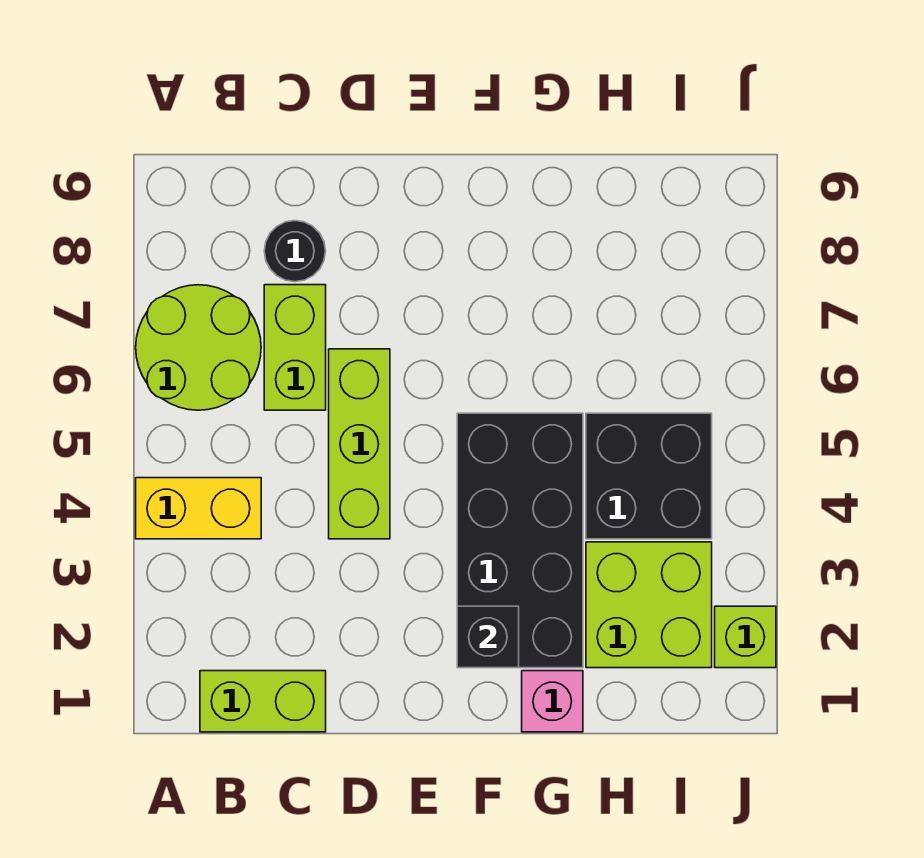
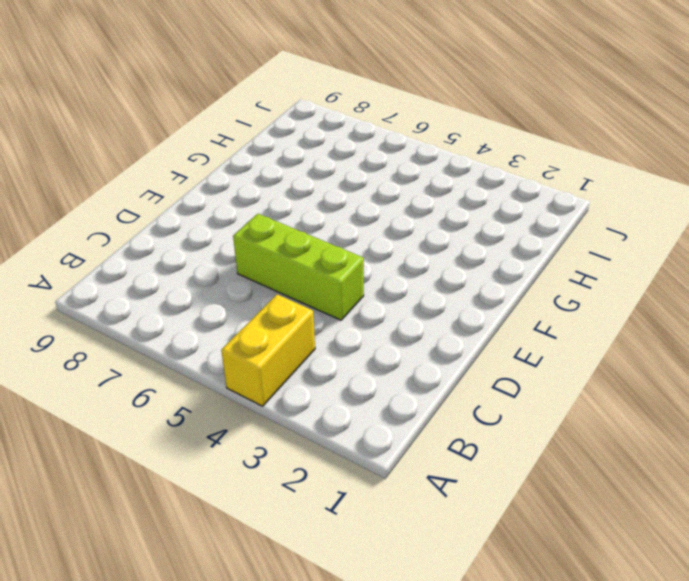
none -> lime 2x2 round brick [136,285,261,410]
none -> lime 1x2 brick [200,671,326,732]
none -> lime 1x2 brick [264,285,326,410]

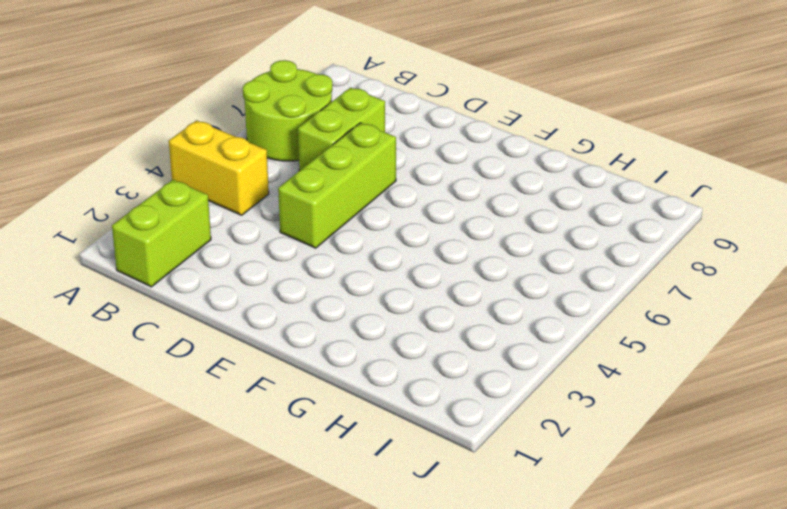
lime 1x2 brick [112,180,211,287] -> lime 1x2 brick turned to [200,671,326,732]
none -> black 1x1 round brick [264,221,326,282]
none -> black 2x4 brick [457,413,583,668]
none -> pink 1x1 brick [522,671,583,732]

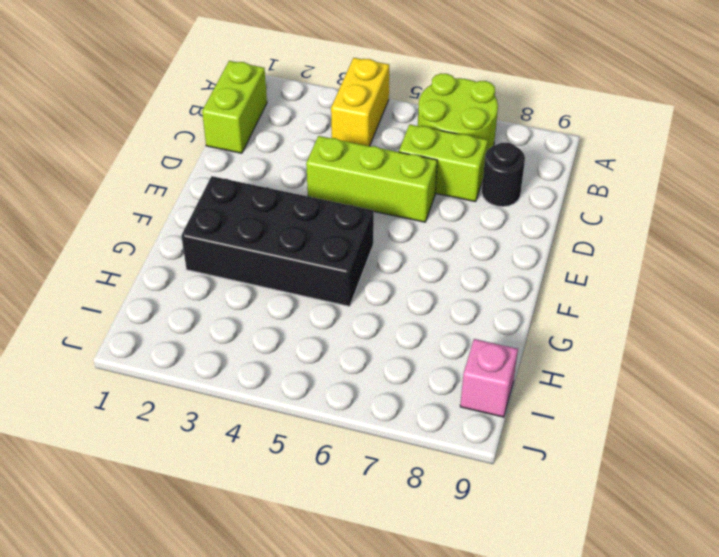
pink 1x1 brick [460,339,518,417] -> pink 1x1 brick moved to [522,671,583,732]
none -> lime 2x2 brick [586,542,712,668]
none -> black 2x2 brick [586,413,712,539]
none -> lime 1x1 brick [715,606,776,668]

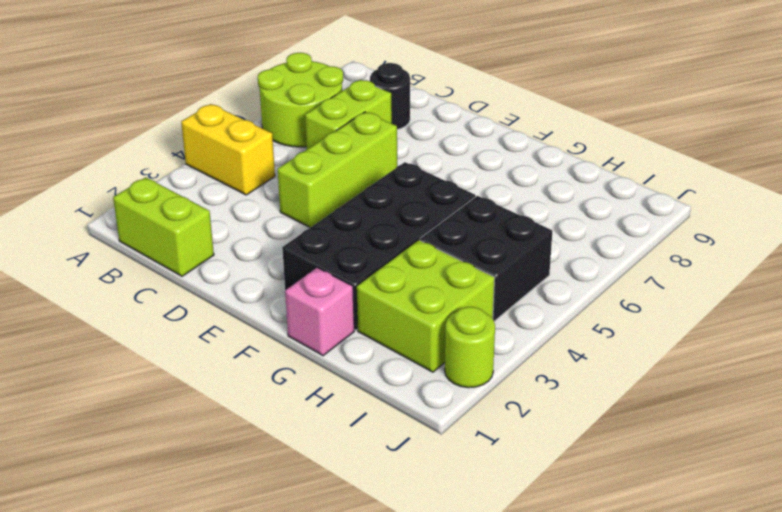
lime 1x1 round brick [445,307,495,388] -> lime 1x1 brick [715,606,776,668]
none -> black 1x1 brick [457,606,519,668]

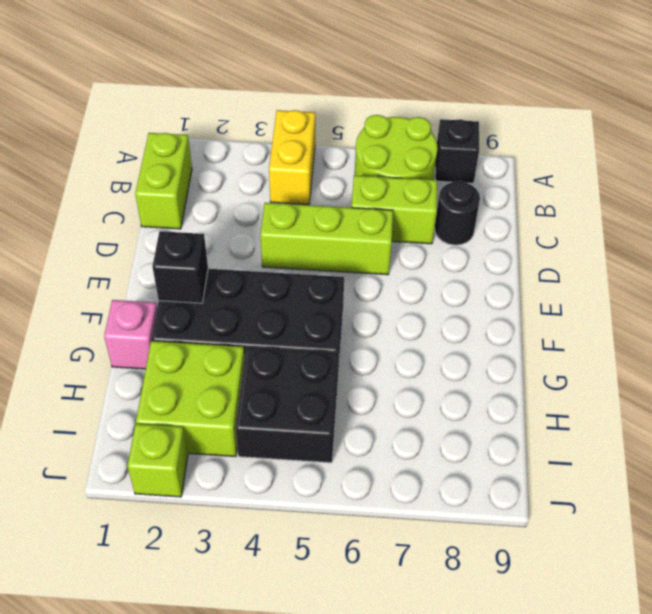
black 1x1 brick [435,119,479,183] -> none

